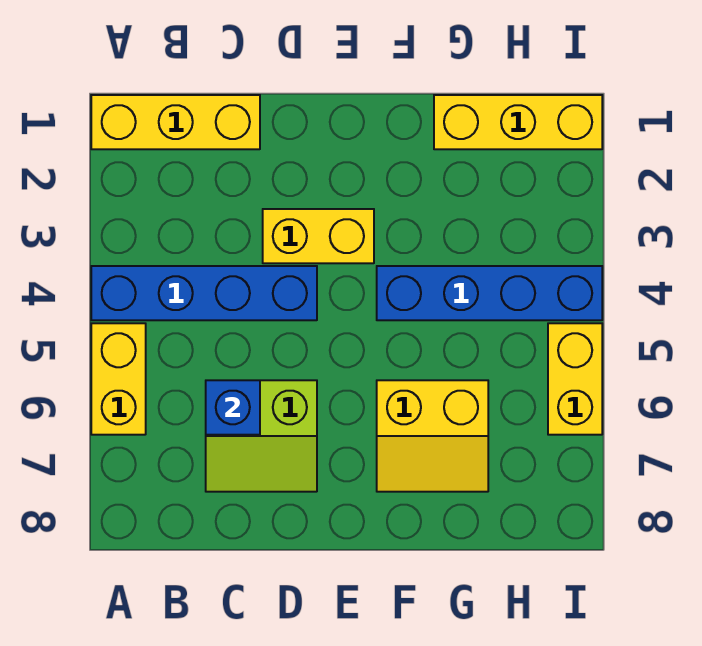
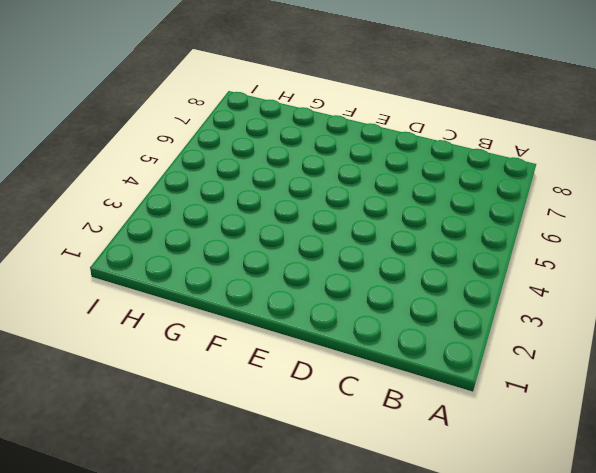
none -> yellow 1x3 brick [91,95,260,149]
none -> blue 1x4 brick [91,266,317,320]

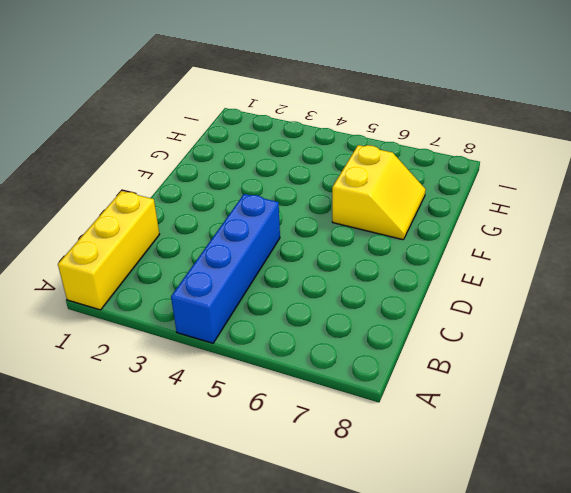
none -> yellow 1x2 brick [91,323,146,435]
none -> lime 2x2 slope [206,380,317,492]

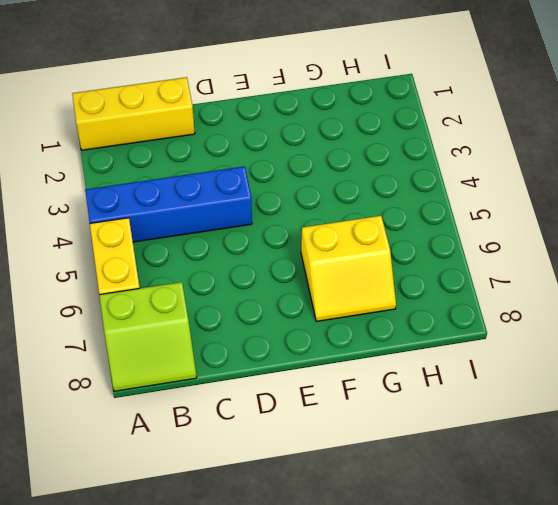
lime 2x2 slope [99,282,197,391] -> lime 2x2 slope moved to [206,380,317,492]
none -> yellow 1x2 brick [263,209,374,263]
none -> blue 1x4 brick [377,266,602,320]

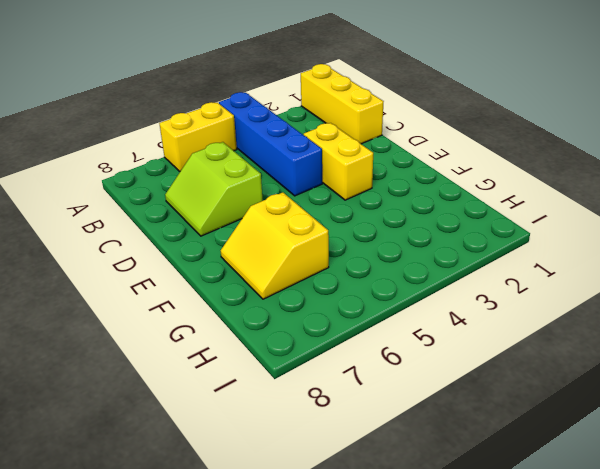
none -> blue 1x4 brick [377,266,602,320]
none -> yellow 1x3 brick [434,95,602,149]

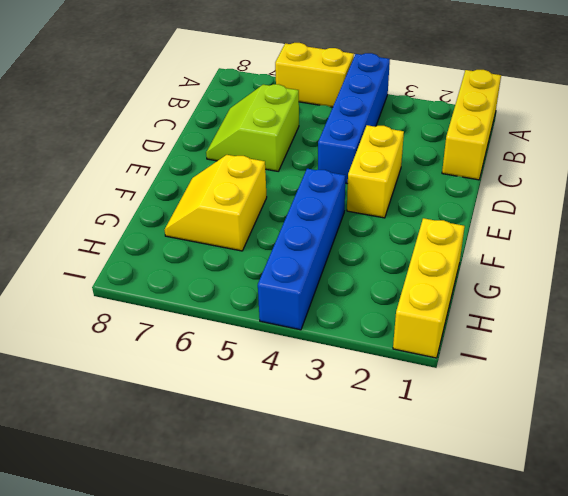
none -> yellow 1x2 brick [548,323,602,435]
none -> blue 1x1 brick [206,380,260,435]

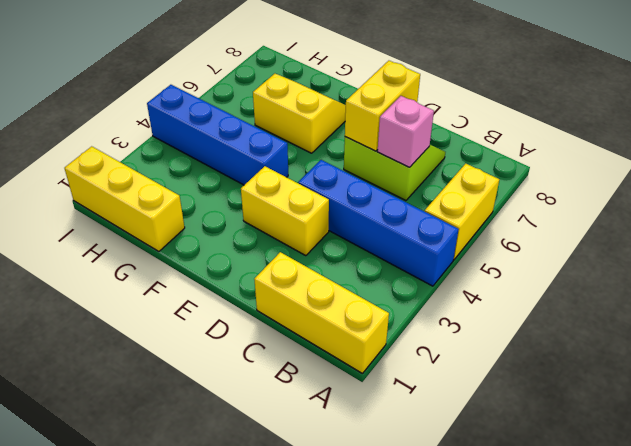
pink 1x1 brick [378,96,434,167] -> blue 1x1 brick [206,380,260,435]
yellow 1x2 brick [345,61,420,151] -> yellow 1x2 brick moved to [548,323,602,435]

